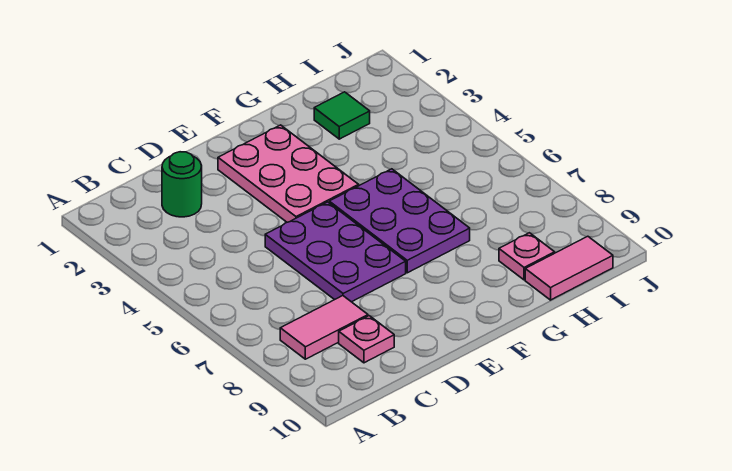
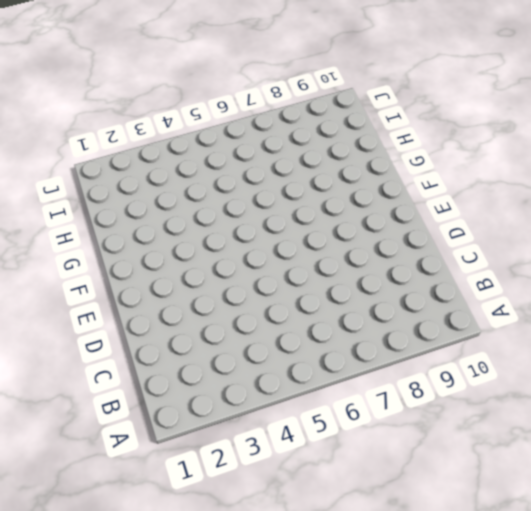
none -> pink 1x2 tile [280,296,368,359]
none -> green 1x1 round brick [162,152,202,217]

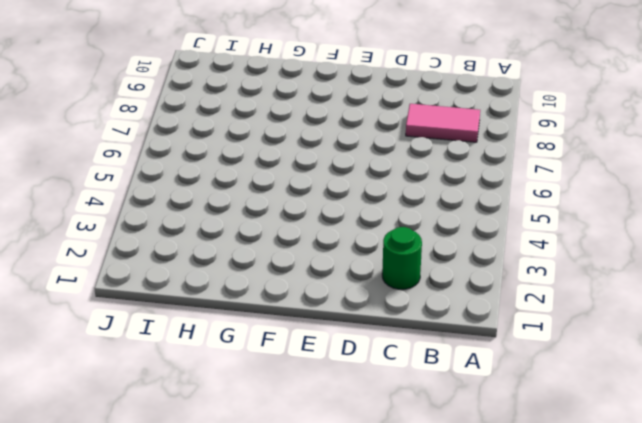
none -> pink 1x1 plate [339,316,394,363]
none -> purple 2x3 plate [265,202,406,302]

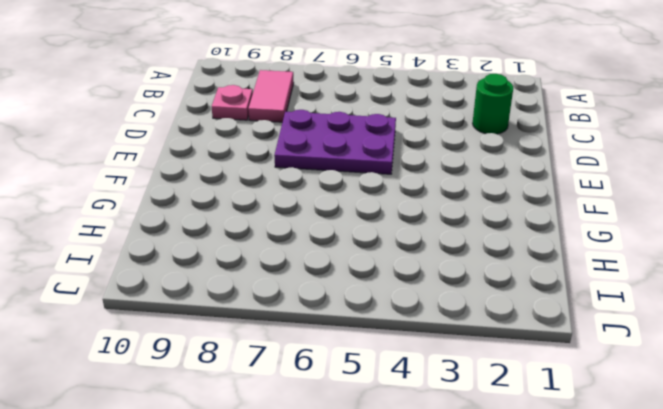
none -> pink 2x3 plate [218,125,359,222]
none -> purple 2x3 plate [329,169,470,273]

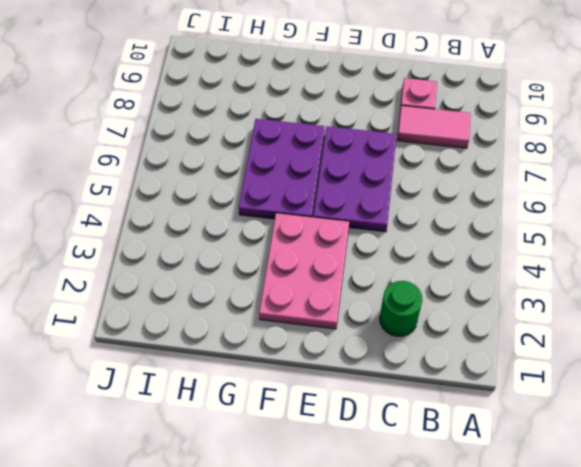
none -> green 1x1 tile [314,92,370,139]
none -> pink 1x1 plate [499,233,555,280]

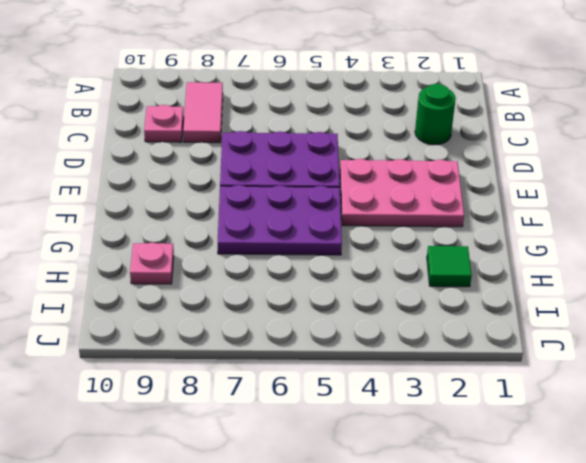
none -> pink 1x2 tile [525,236,613,300]

